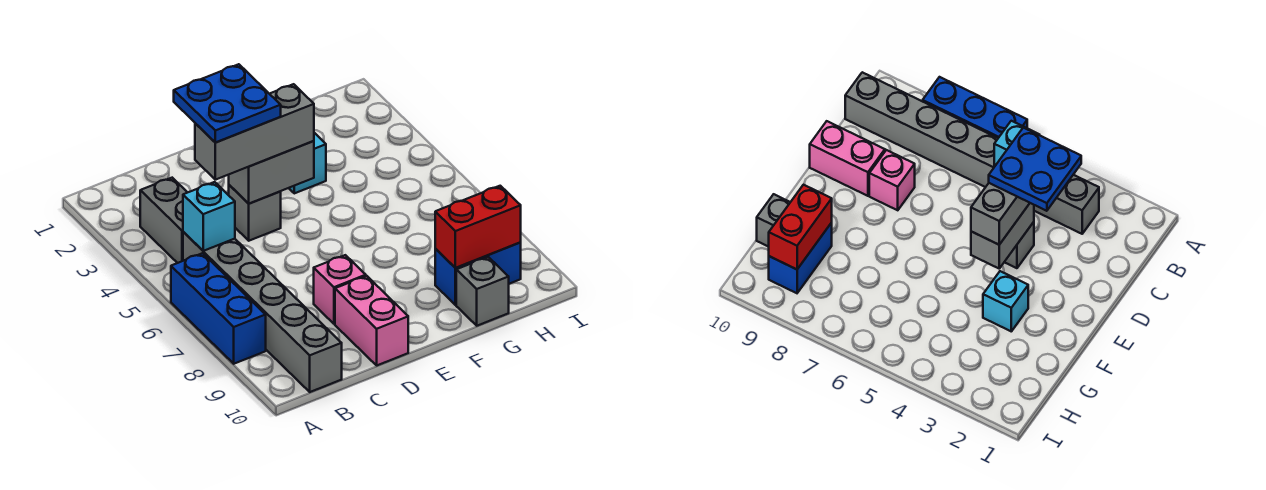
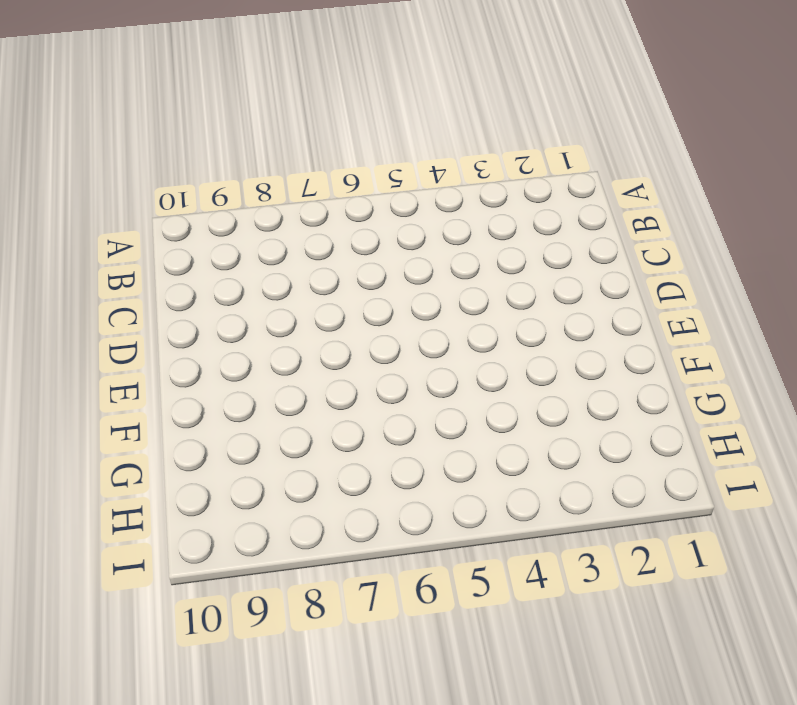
none -> blue 1x3 brick [171,253,266,364]
none -> grey 1x2 brick [140,178,188,263]
none -> grey 1x6 brick [183,232,342,392]

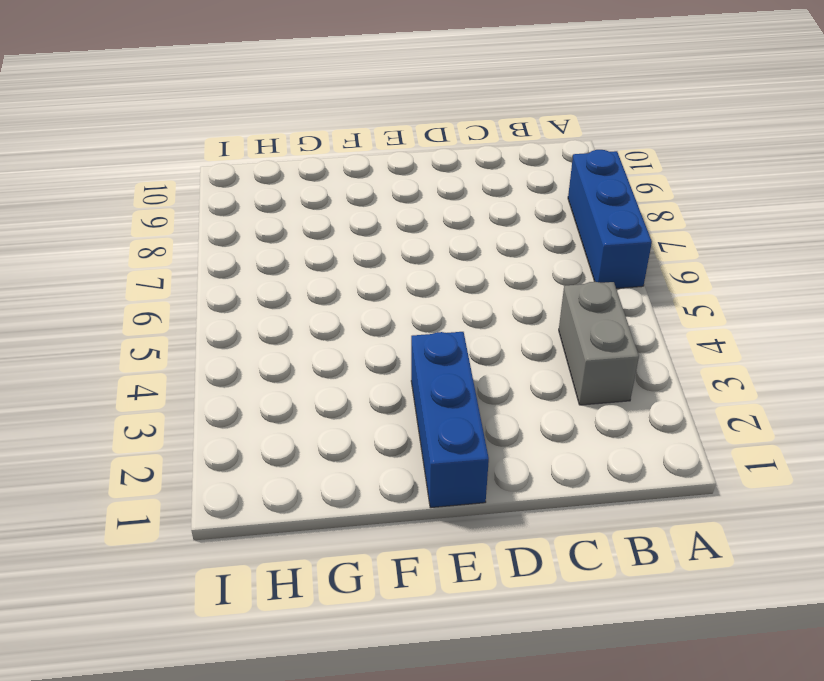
blue 1x3 brick [411,332,489,508] -> none
none -> grey 1x6 brick [183,232,342,392]
none -> grey 1x1 brick [229,185,281,241]
none -> pink 1x1 brick [314,255,366,324]

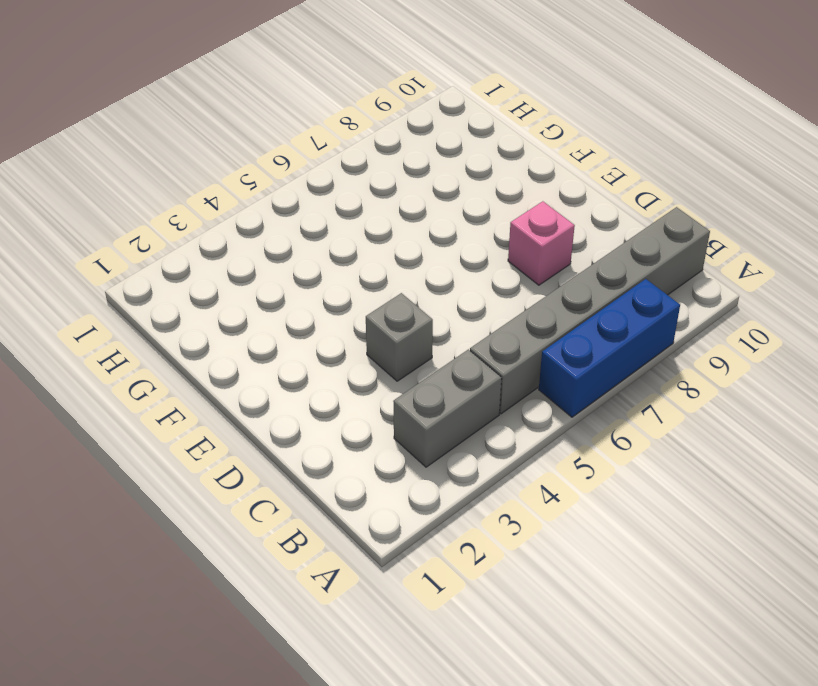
none -> pink 1x2 brick [335,276,408,365]
none -> cyan 1x1 brick [289,133,326,193]
none -> blue 1x2 brick [435,243,521,305]

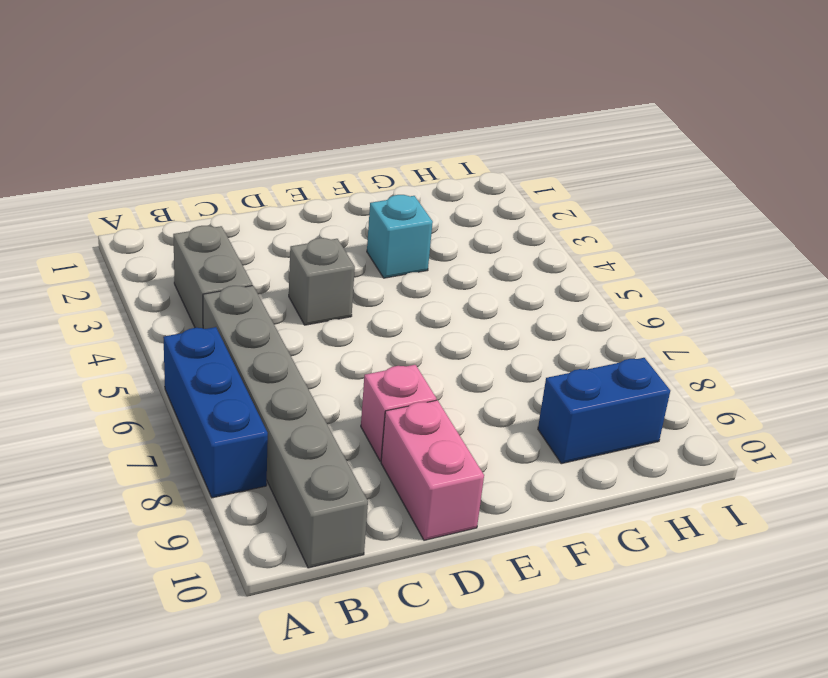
none -> grey 1x1 brick [456,257,509,326]
none -> cyan 1x1 brick [183,182,235,251]
none -> grey 1x2 brick [229,141,314,203]

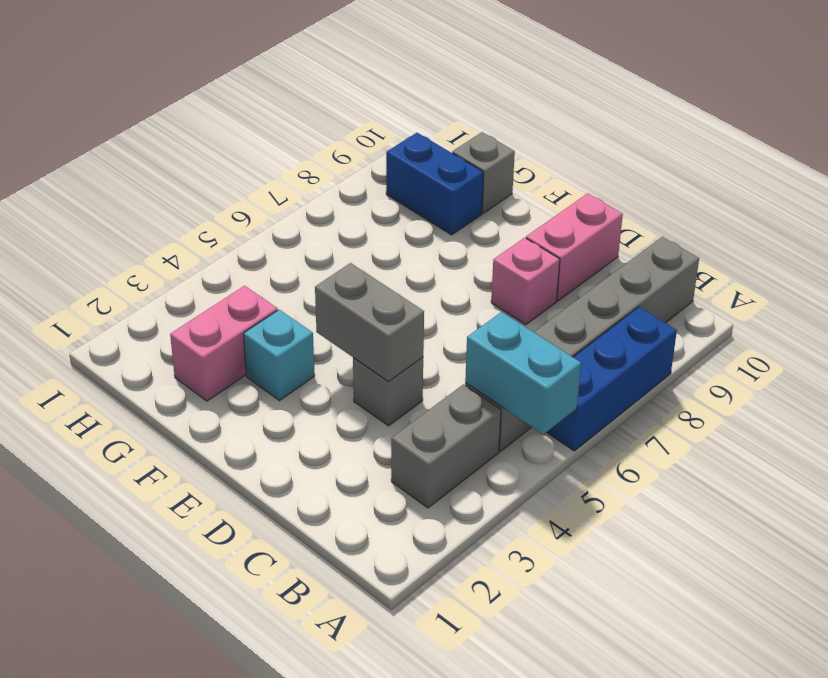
cyan 1x2 brick [465,312,581,434] -> cyan 1x1 brick [183,182,235,251]
pink 1x2 brick [170,286,278,401] -> none
none -> red 1x2 brick [435,186,521,268]
none -> grey 1x3 brick [195,84,314,180]
none -> blue 2x2 plate [174,64,281,142]

